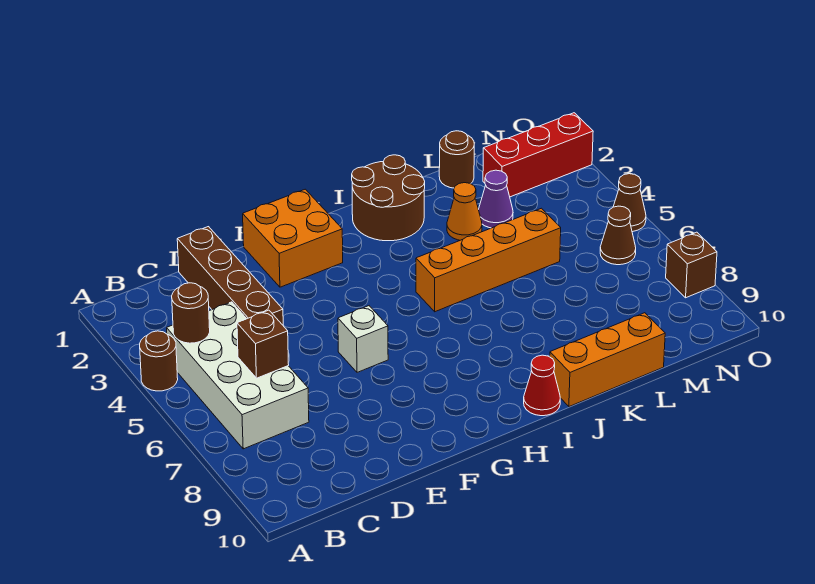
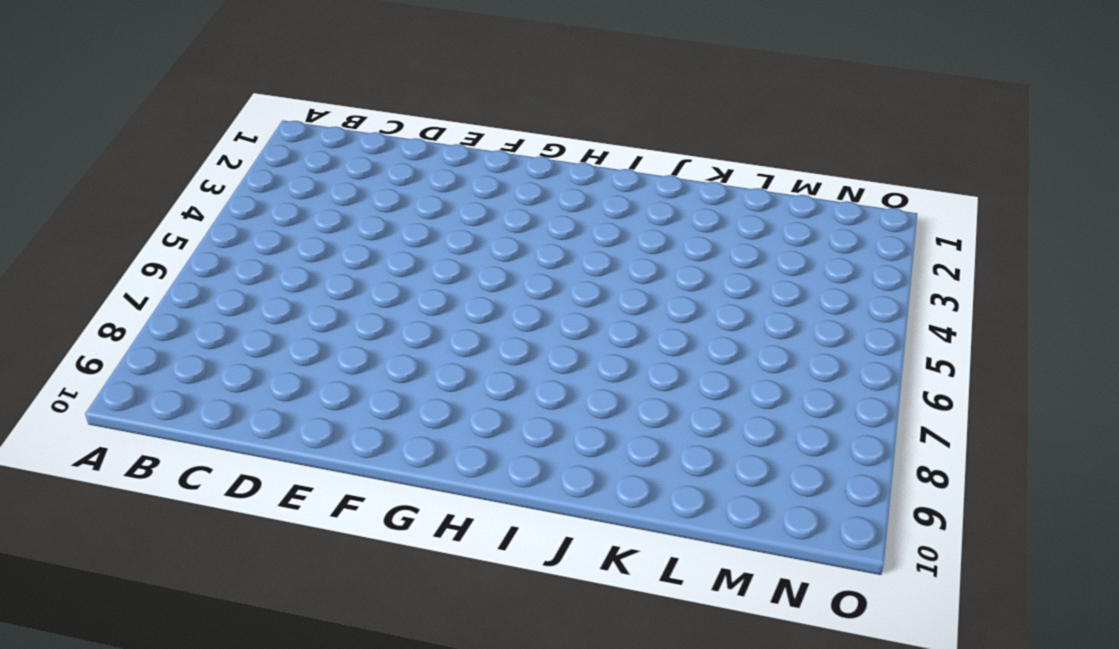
none -> brown 1x1 round brick [140,331,178,391]
none -> white 2x4 brick [167,302,309,449]
none -> brown 1x4 brick [177,227,283,325]

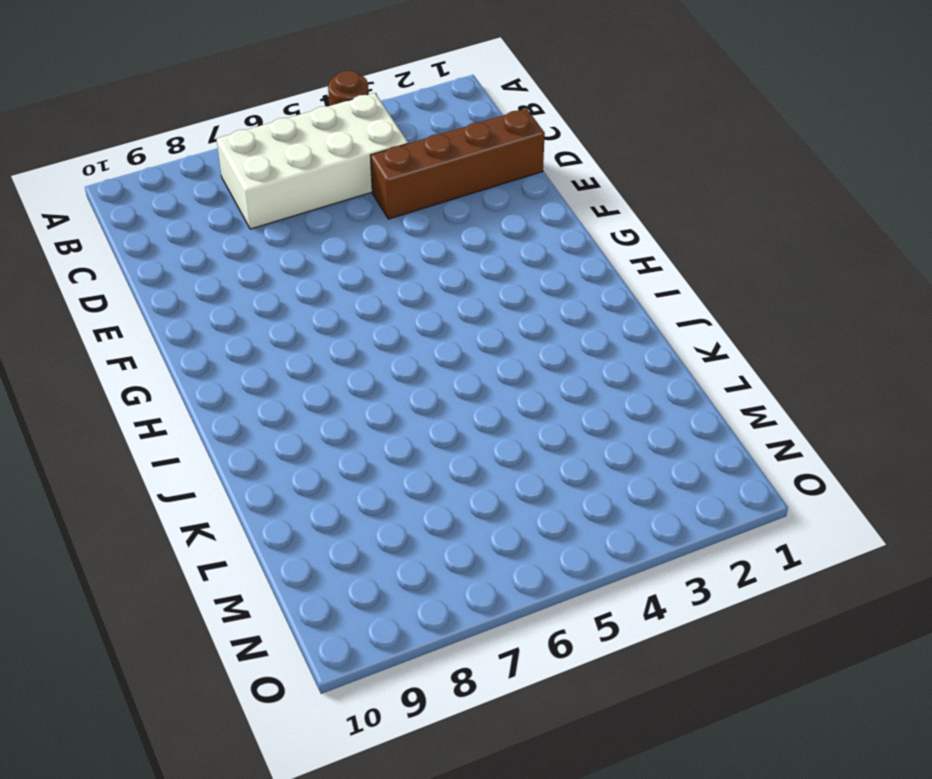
none -> orange 2x2 brick [243,189,343,287]
none -> white 1x1 brick [338,306,388,372]
none -> brown 2x2 round brick [352,155,425,241]

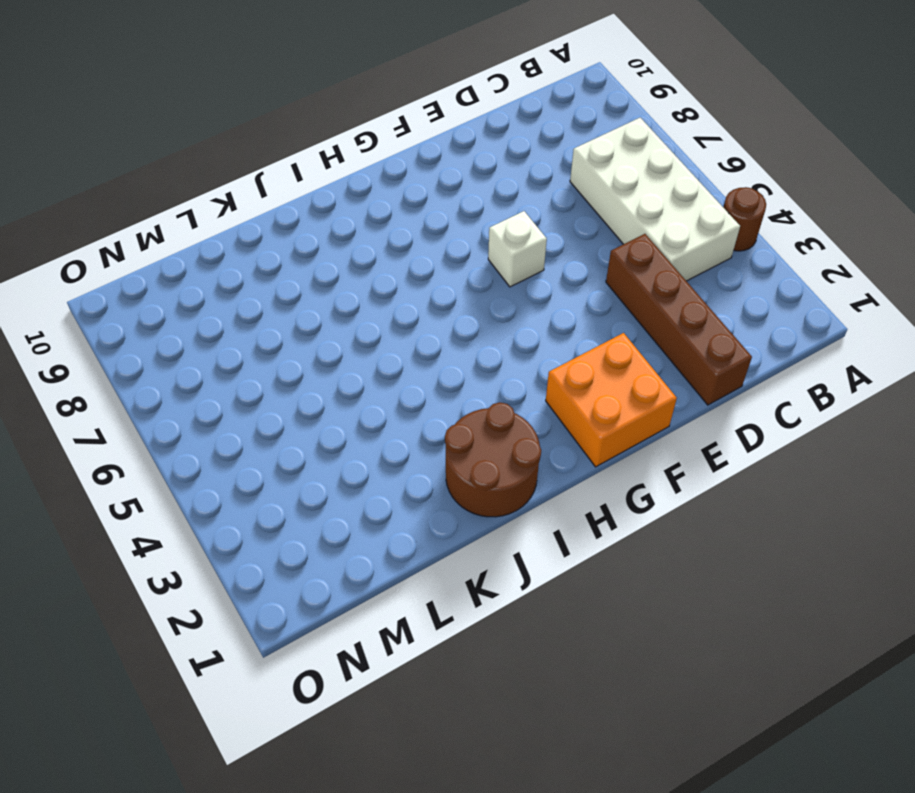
none -> orange 1x4 brick [416,208,561,312]
none -> red 1x1 cone [524,355,560,416]
none -> orange 1x3 brick [550,313,665,407]

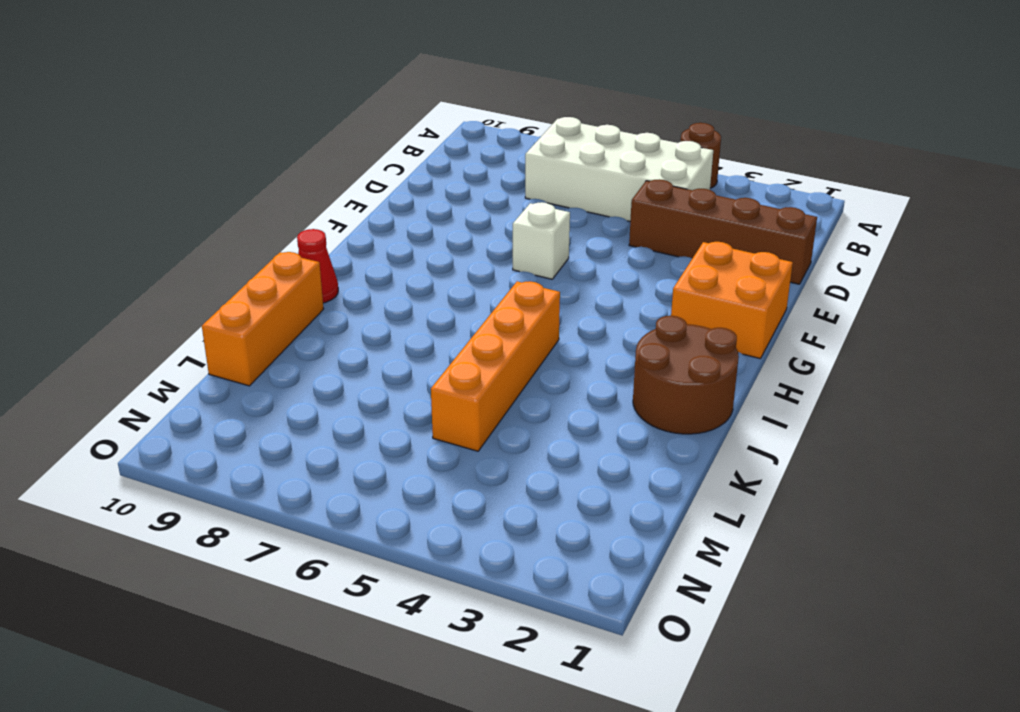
none -> orange 1x1 cone [447,183,482,240]
none -> brown 1x1 round brick [439,131,474,188]
none -> purple 1x1 cone [479,170,513,228]

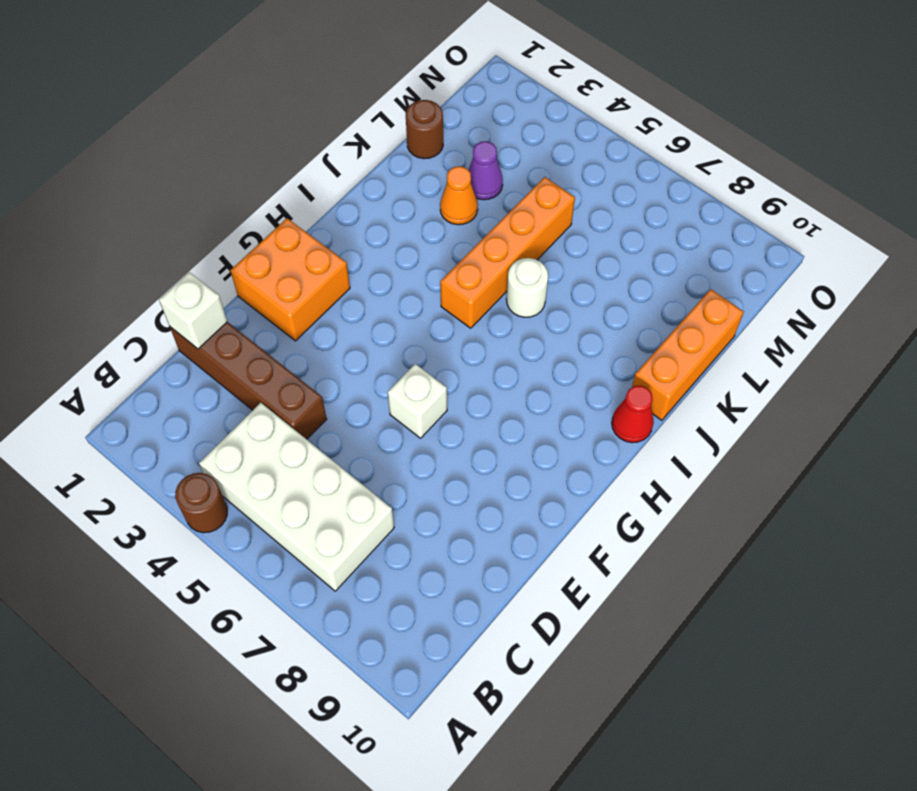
white 1x1 brick [159,272,227,349] -> none
white 1x1 round brick [506,258,548,317] -> none
none -> brown 2x2 round brick [352,155,425,241]
none -> red 1x3 brick [483,113,593,197]
none -> brown 1x1 cone [600,206,636,265]

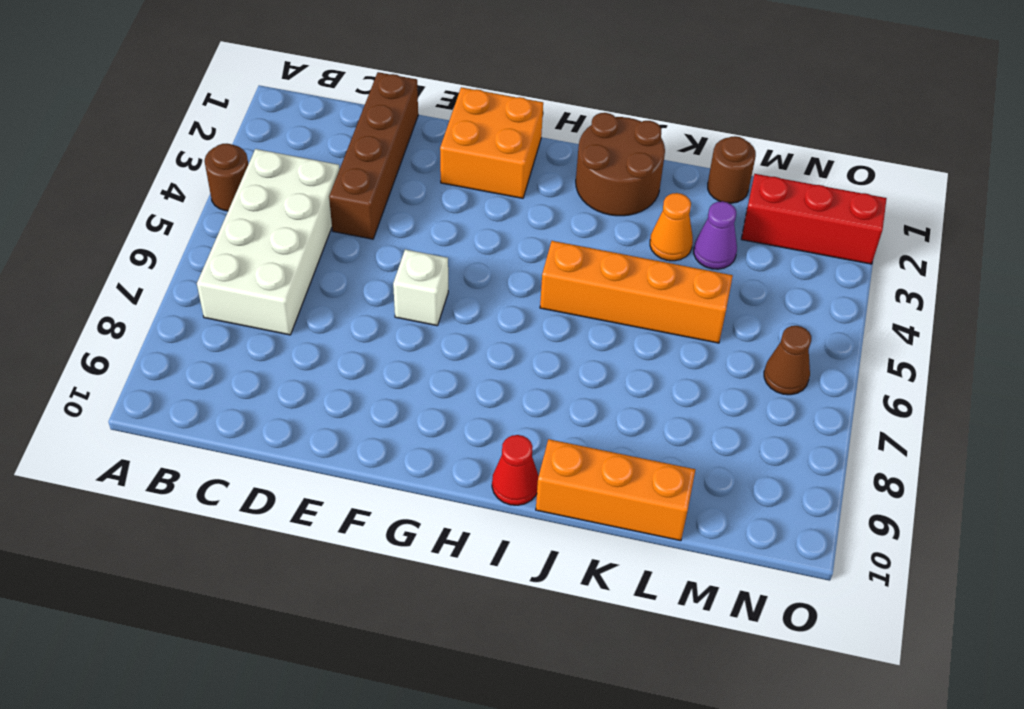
none -> brown 1x1 cone [613,174,646,232]
none -> brown 1x1 brick [666,232,717,298]
none -> brown 1x1 round brick [172,283,210,343]

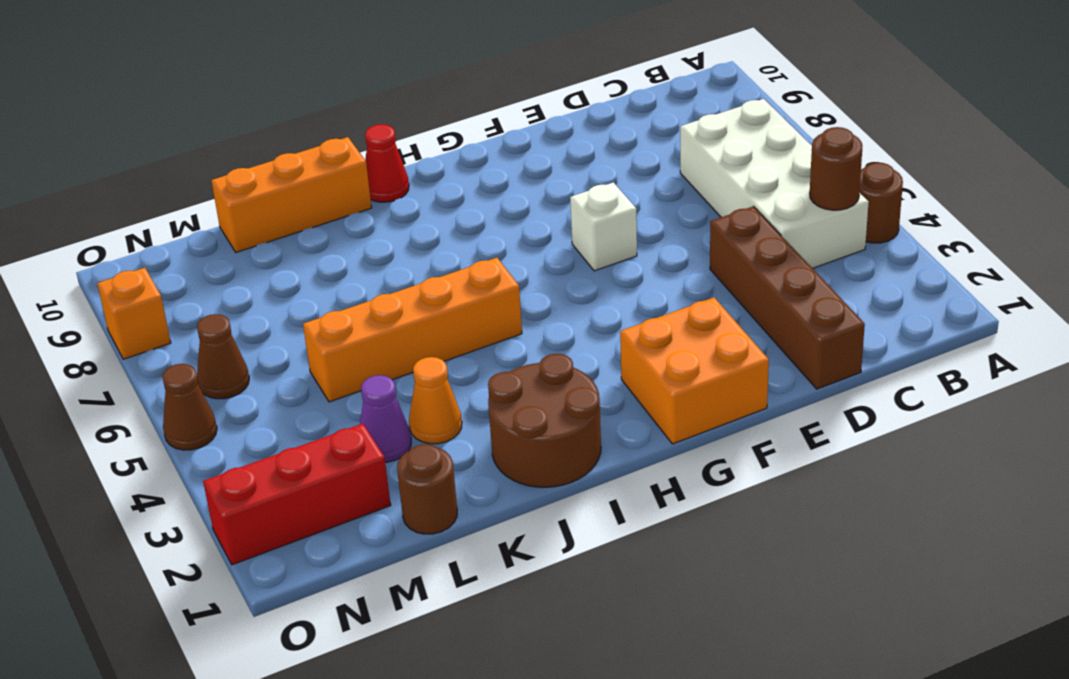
orange 1x1 brick [97,268,171,359] -> brown 1x1 brick [666,232,717,298]
none -> brown 1x1 brick [237,310,289,378]

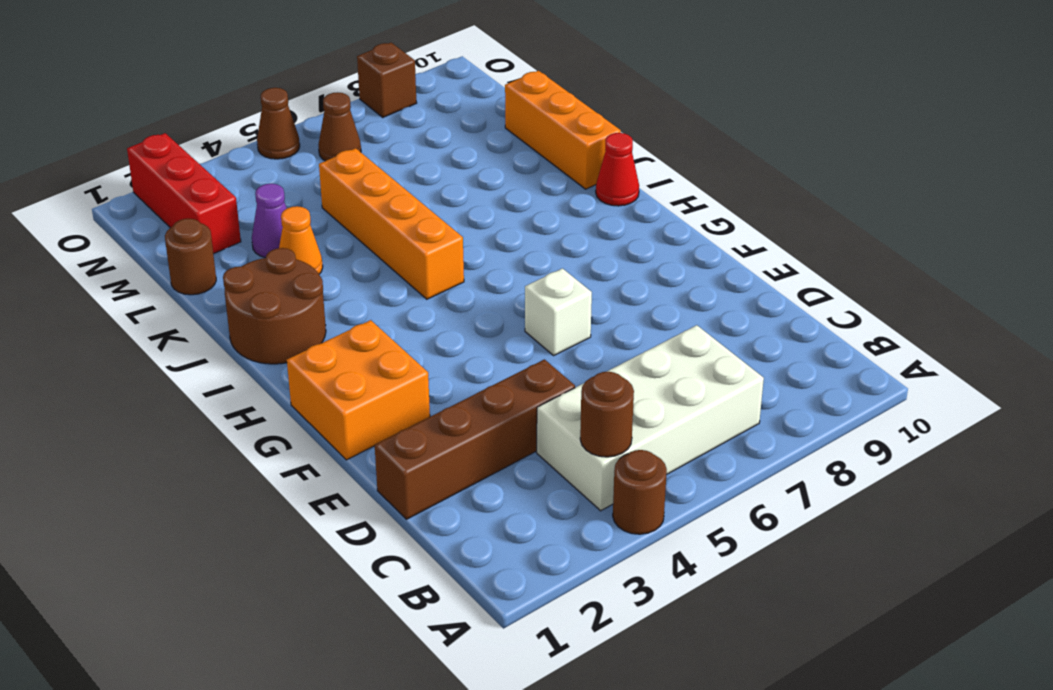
none -> brown 1x1 brick [237,310,289,378]

